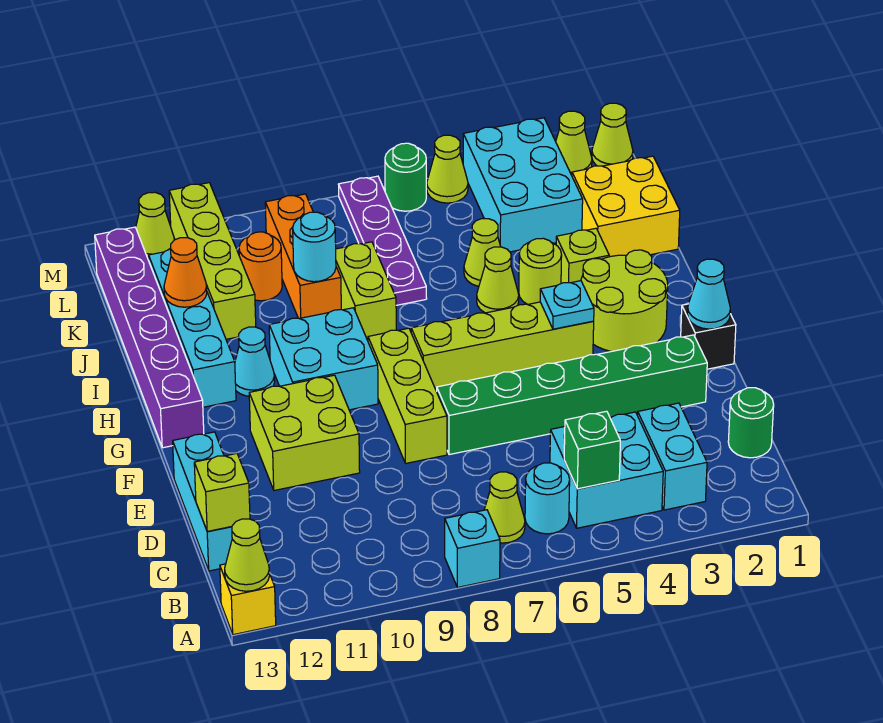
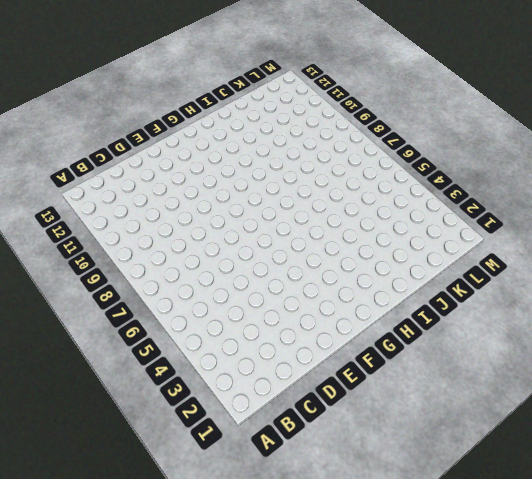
none -> cyan 1x1 brick [445,510,500,587]
none -> yellow 1x1 brick [220,564,276,635]
none -> cyan 1x2 brick [638,403,707,510]
none -> cyan 2x2 brick [550,412,663,528]

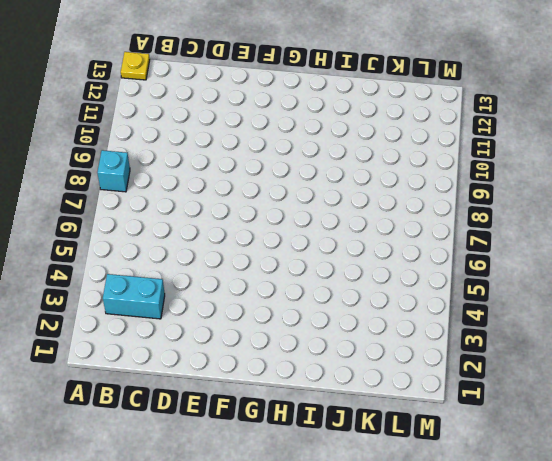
yellow 1x1 plate [121,52,150,80] -> yellow 1x1 brick [220,564,276,635]
none -> cyan 2x2 brick [550,412,663,528]
none -> cyan 1x1 round brick [525,463,570,534]
none -> lime 1x1 cone [484,472,525,543]
none -> green 1x1 round brick [728,388,774,458]

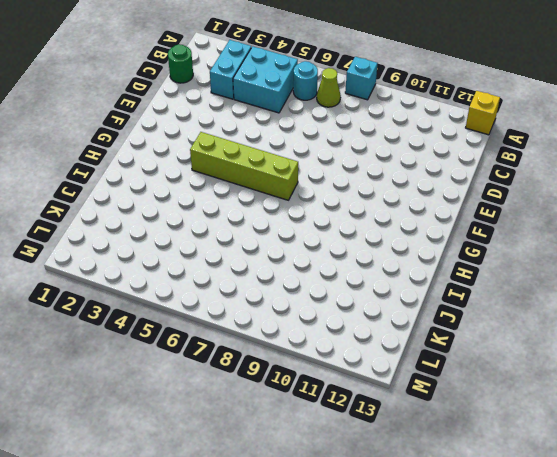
none -> cyan 1x3 brick [173,432,232,571]
none -> green 1x6 brick [437,335,707,455]
none -> lime 1x3 brick [368,328,447,463]
none -> lime 2x2 brick [249,375,360,490]

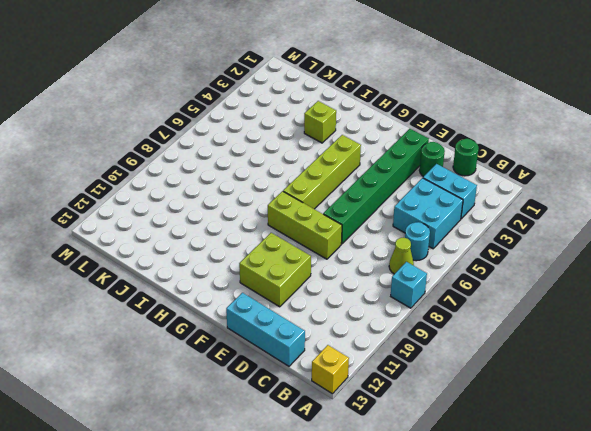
green 1x1 round brick [419,142,445,177] -> green 1x1 round brick moved to [385,143,426,211]
none -> black 1x1 brick [681,304,736,369]
none -> lime 2x2 round brick [581,250,668,352]
none -> cyan 2x2 brick [269,308,378,410]
none -> purple 1x6 brick [95,227,204,448]

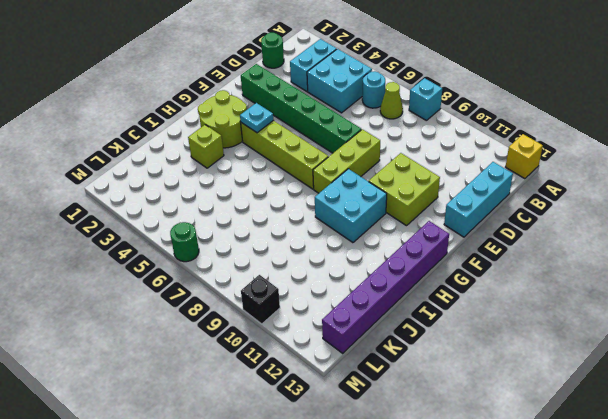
black 1x1 brick [241,275,280,324] -> black 1x1 brick moved to [681,304,736,369]
none -> cyan 1x1 cone [235,327,275,396]
none -> cyan 1x4 brick [149,249,236,407]
none -> lime 1x1 round brick [519,238,562,304]
none -> lime 1x1 cone [477,247,519,313]

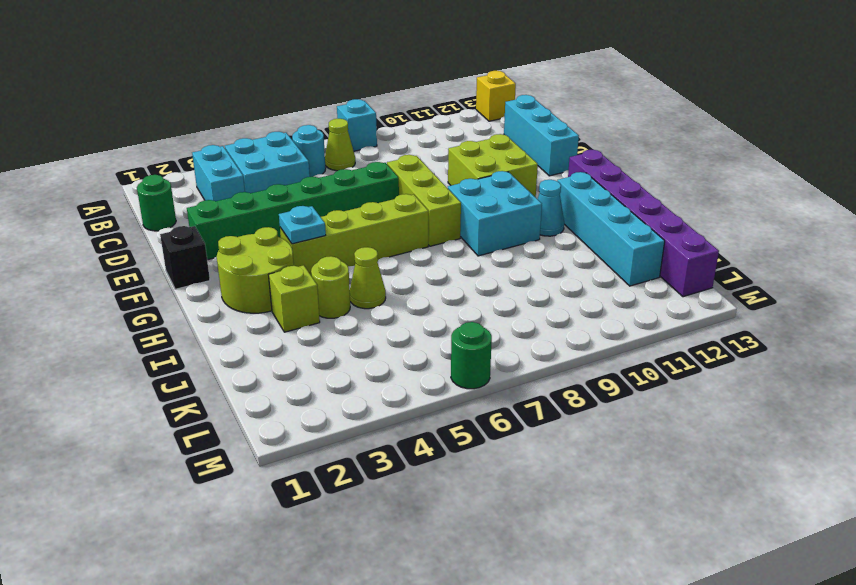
none -> lime 1x2 brick [336,242,396,341]
none -> yellow 2x2 brick [572,156,680,257]
none -> lime 1x1 cone [464,219,501,286]
none -> purple 1x4 plate [339,176,427,305]

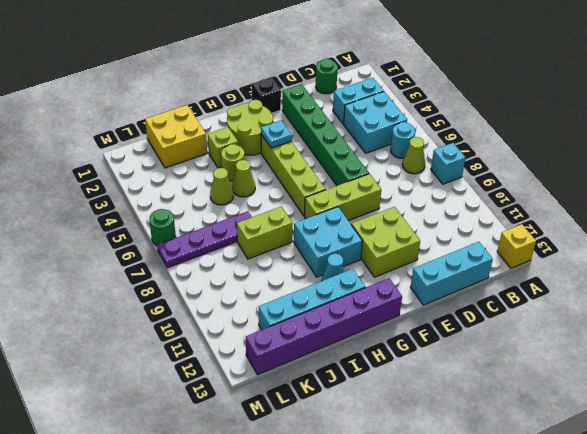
none -> orange 1x3 brick [265,194,341,319]
none -> lime 1x4 brick [169,183,256,339]
none -> cyan 2x3 brick [463,118,583,252]
none -> orange 1x1 round brick [239,232,282,301]

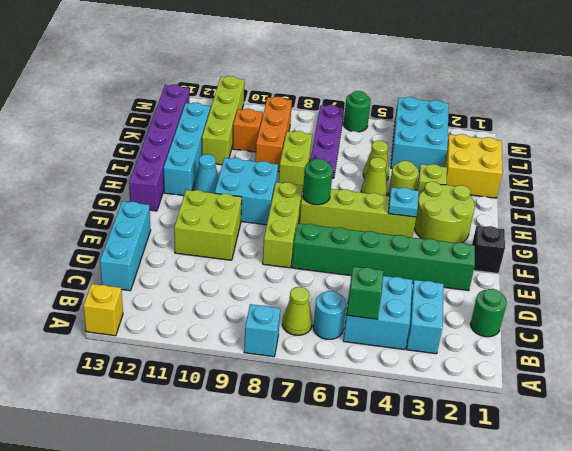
green 1x1 round brick [303,159,333,205] -> none
orange 1x1 brick [233,109,262,152] -> orange 1x1 round brick [239,232,282,301]
none -> lime 1x1 cone [592,103,633,166]
none -> lime 1x1 cone [556,111,592,175]
none -> lime 1x1 cone [427,135,468,203]
none -> lime 1x1 cone [136,192,174,260]

